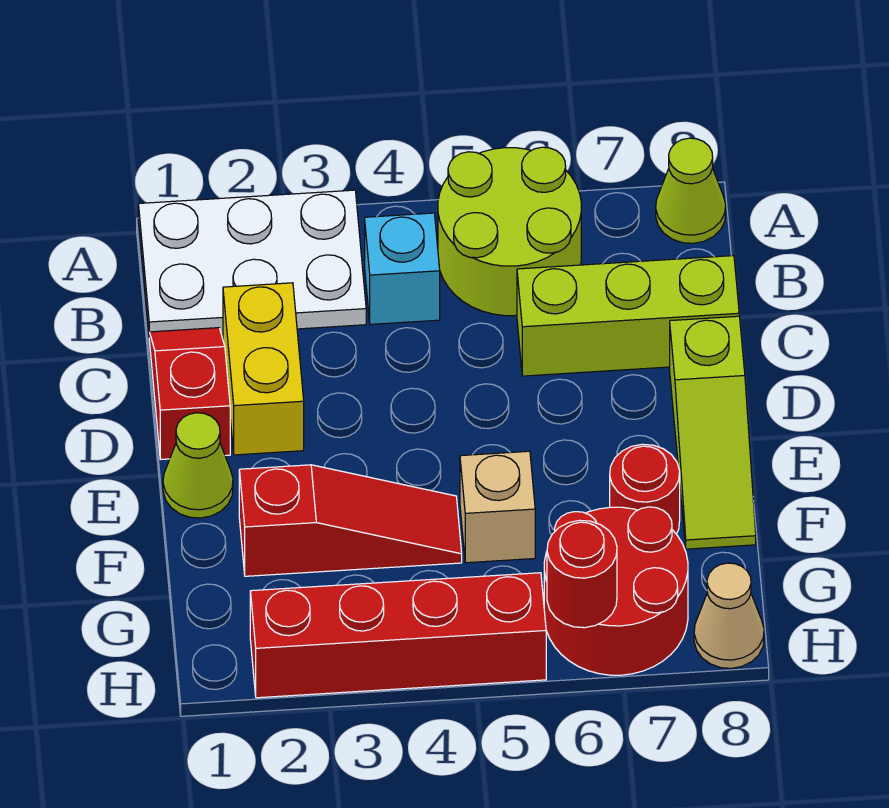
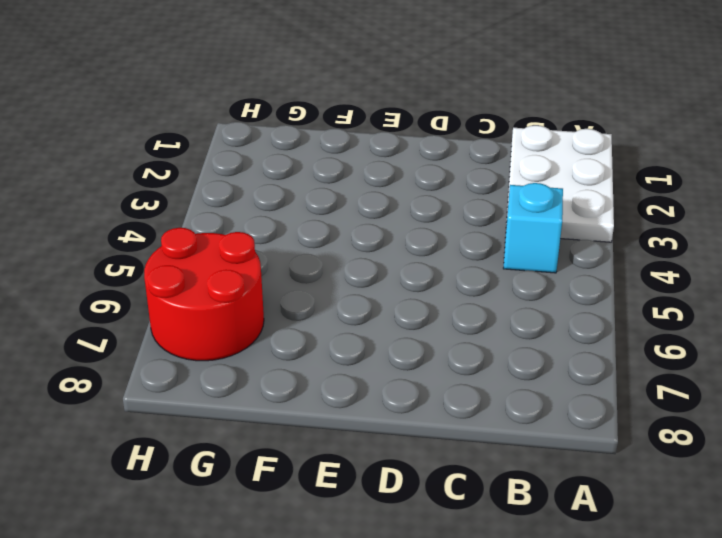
none -> lime 2x2 round brick [438,147,581,316]
none -> lime 1x1 cone [656,138,726,243]
none -> red 1x2 slope [149,328,230,460]

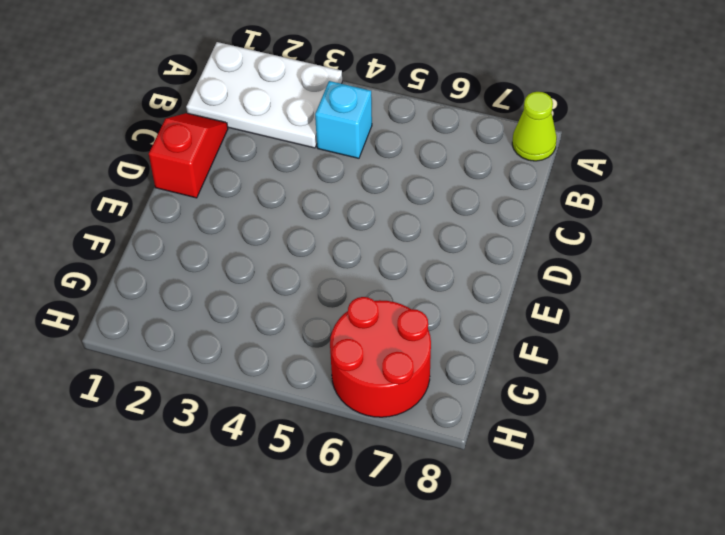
none -> lime 2x2 round brick [438,147,581,316]
none -> yellow 1x2 brick [223,283,304,455]
none -> lime 1x3 brick [517,256,739,376]

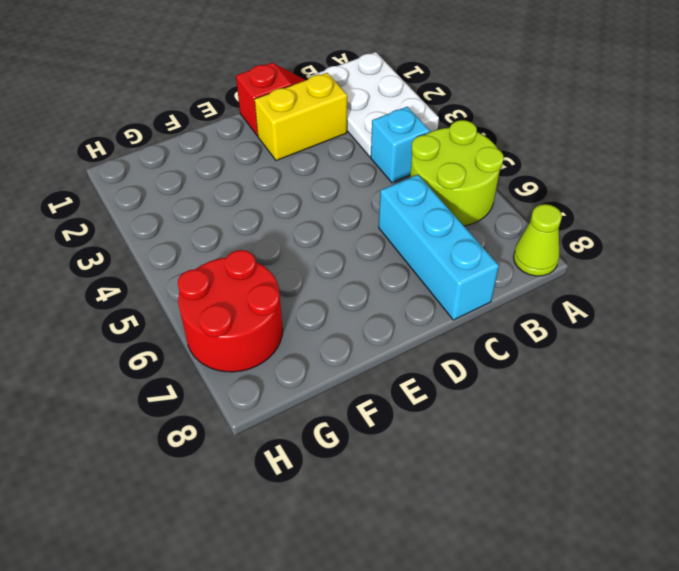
cyan 1x3 brick [379,175,499,320] -> lime 1x3 brick [517,256,739,376]
none -> lime 1x3 slope [670,316,756,549]
none -> lime 1x1 cone [163,413,233,518]
none -> red 1x3 slope [239,465,462,576]

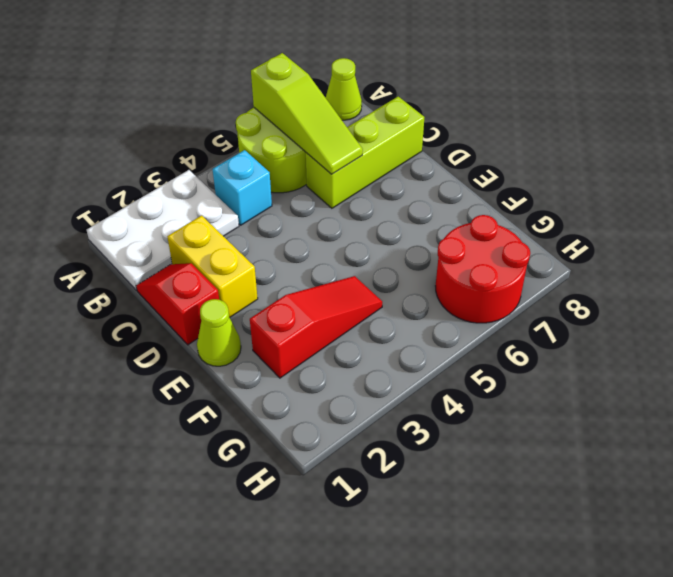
lime 1x3 slope [251,53,363,174] -> lime 1x3 slope moved to [670,316,756,549]
none -> tan 1x1 brick [460,451,535,563]
none -> red 1x1 round brick [610,444,680,534]
none -> red 1x4 brick [250,573,546,698]

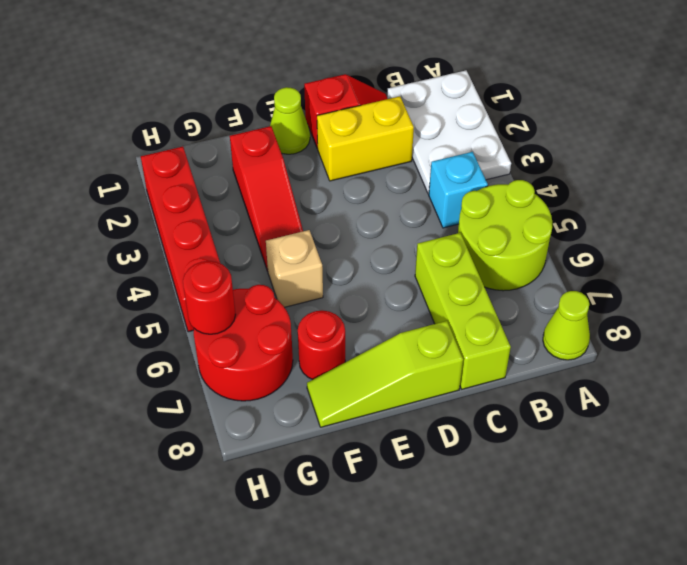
none -> tan 1x1 cone [694,563,764,668]

